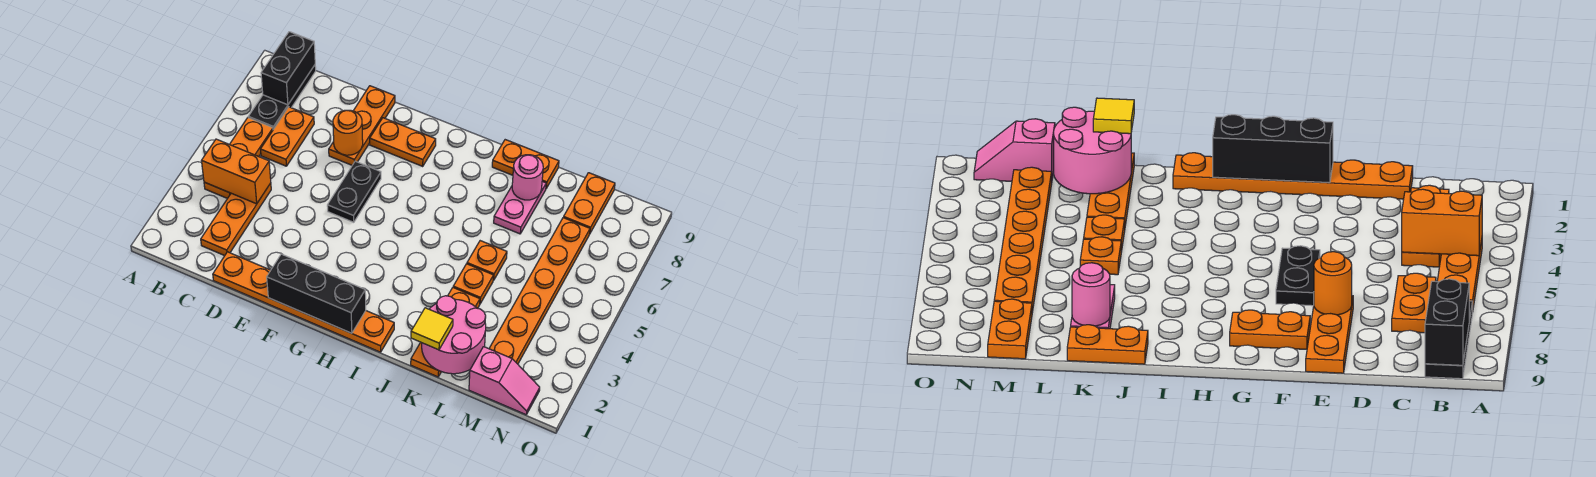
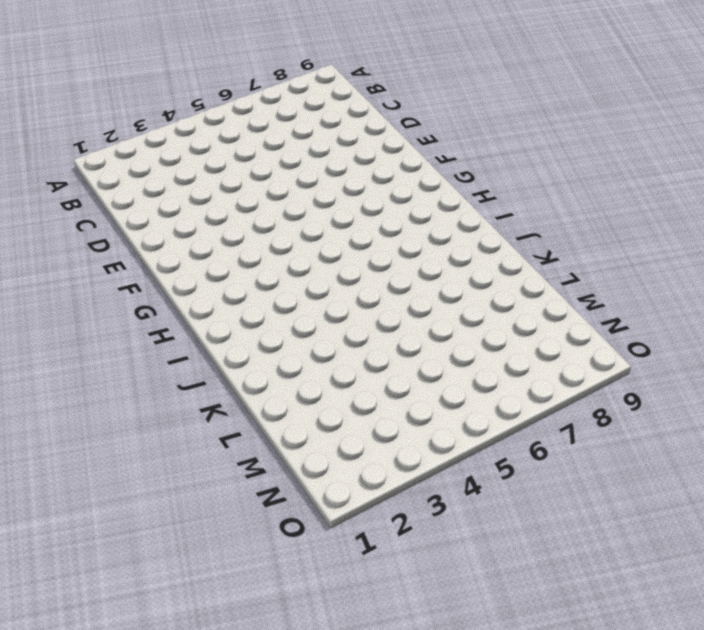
none -> orange 1x3 plate [204,118,273,198]
none -> black 1x3 plate [248,65,316,129]
none -> orange 1x3 plate [201,183,271,256]

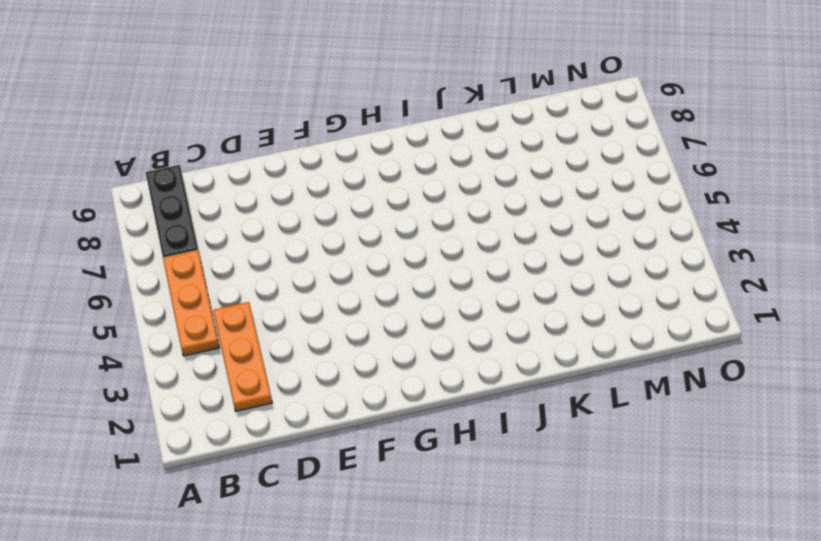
none -> orange 1x2 plate [261,107,314,166]
none -> orange 1x6 plate [213,252,394,352]
none -> orange 1x3 plate [329,86,395,165]

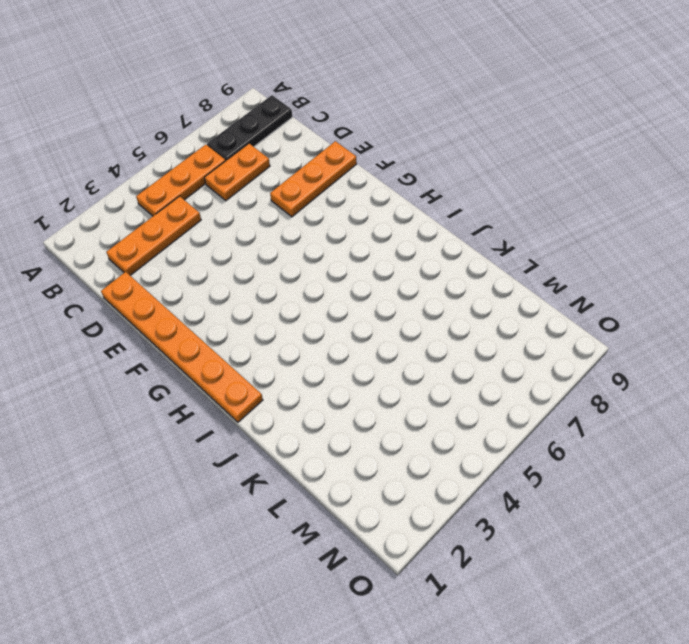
none -> black 1x2 plate [327,161,381,222]
none -> orange 1x2 plate [370,118,436,166]
none -> orange 1x2 plate [492,140,559,188]

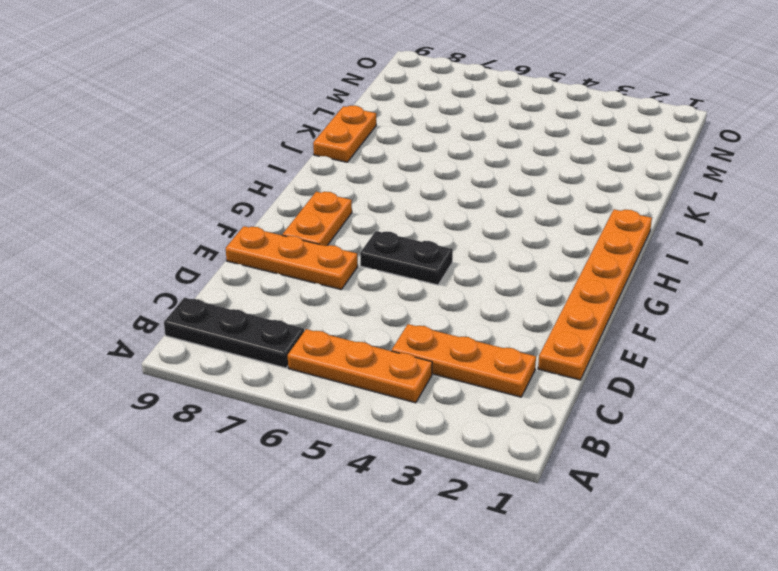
none -> orange 1x2 plate [261,107,314,166]
none -> orange 1x3 plate [411,288,480,377]
none -> orange 1x1 plate [453,264,493,303]

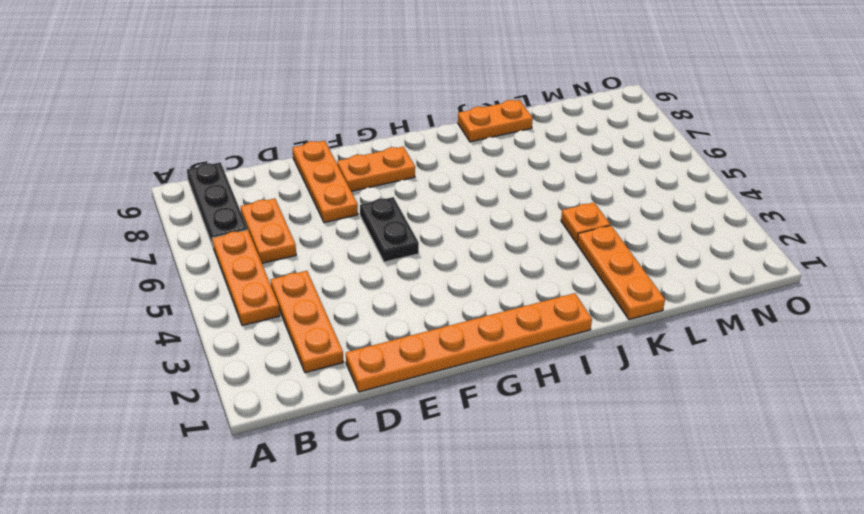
none -> orange 1x1 plate [467,241,507,280]
none -> pink 1x2 plate [494,182,546,234]
none -> pink 1x2 slope [469,347,540,415]

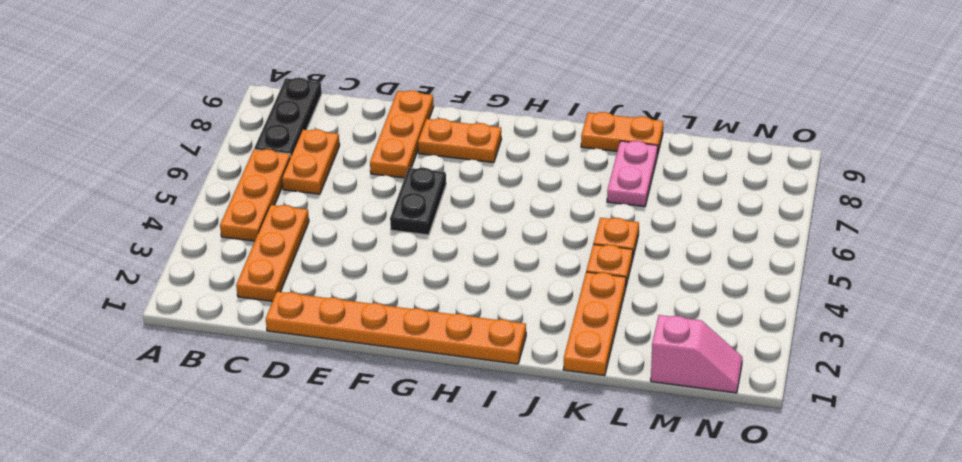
none -> orange 1x6 plate [489,218,590,364]
none -> orange 1x2 plate [563,173,615,234]
none -> orange 1x2 brick [202,139,271,204]

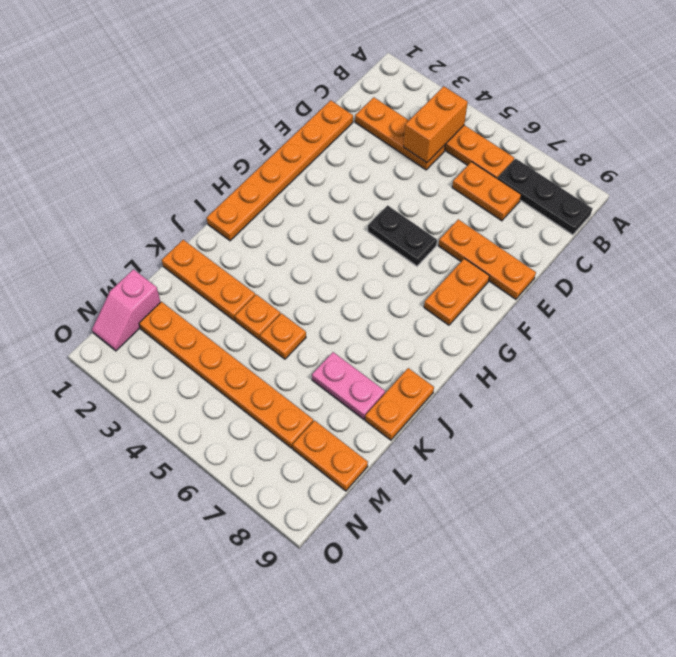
none -> black 1x2 brick [261,32,315,105]
none -> orange 1x1 round brick [333,110,363,155]
none -> black 1x3 brick [267,254,366,333]

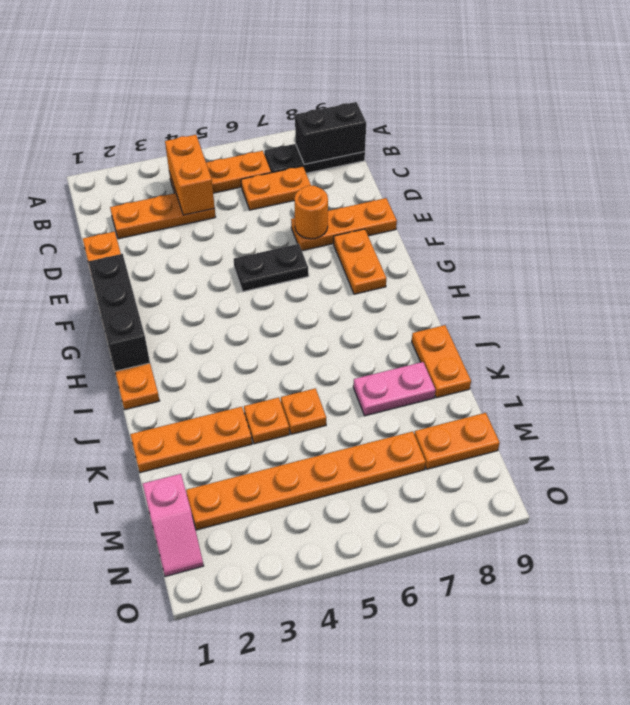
none -> pink 2x2 round brick [422,296,486,374]
none -> pink 1x1 round brick [512,155,543,200]
none -> yellow 1x1 tile [411,308,453,350]

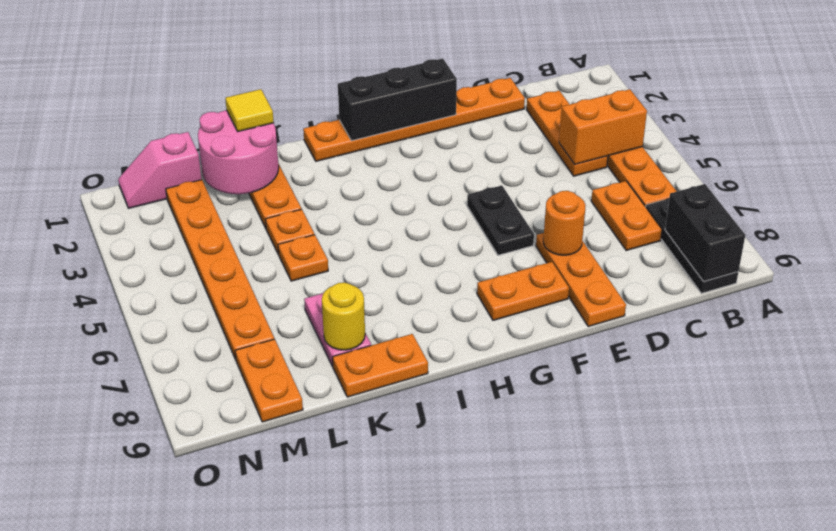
yellow 1x1 round brick [322,283,365,350] -> pink 1x1 round brick [512,155,543,200]

